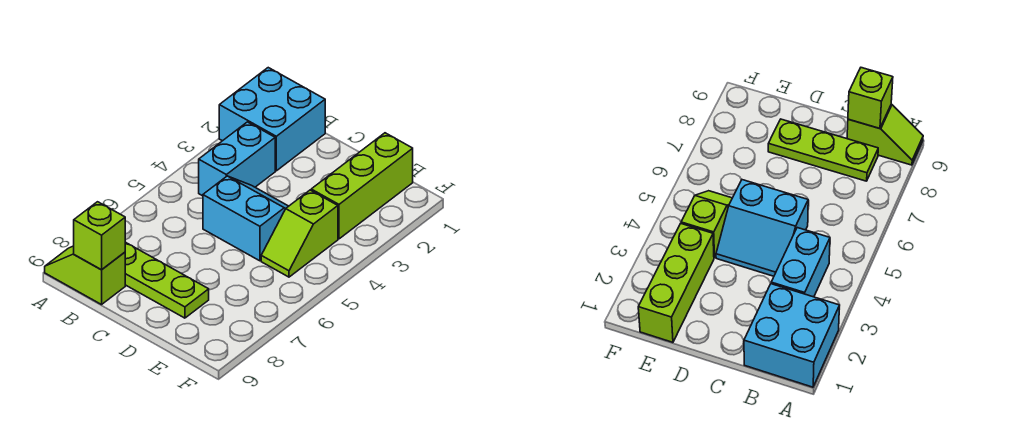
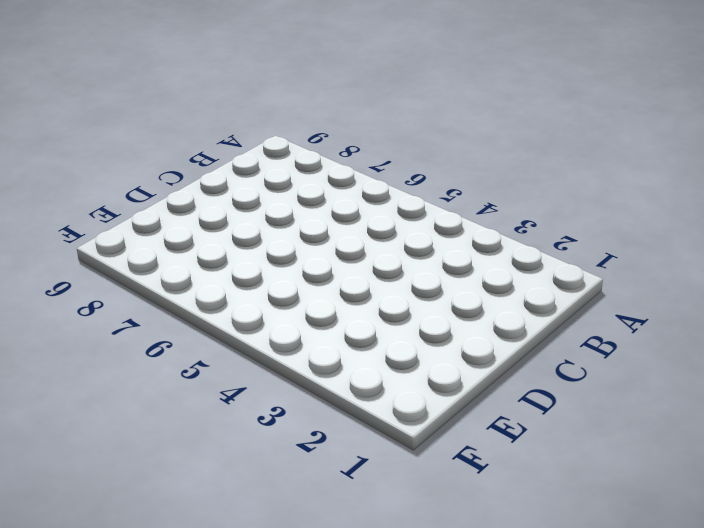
none -> cyan 2x2 brick [219,68,325,171]
none -> lime 1x2 slope [45,246,125,305]

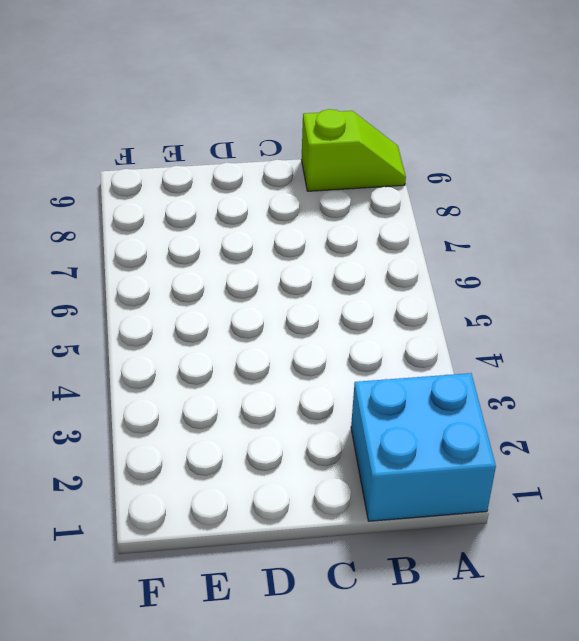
none -> cyan 1x2 brick [199,122,275,196]
none -> lime 1x3 plate [125,242,209,318]

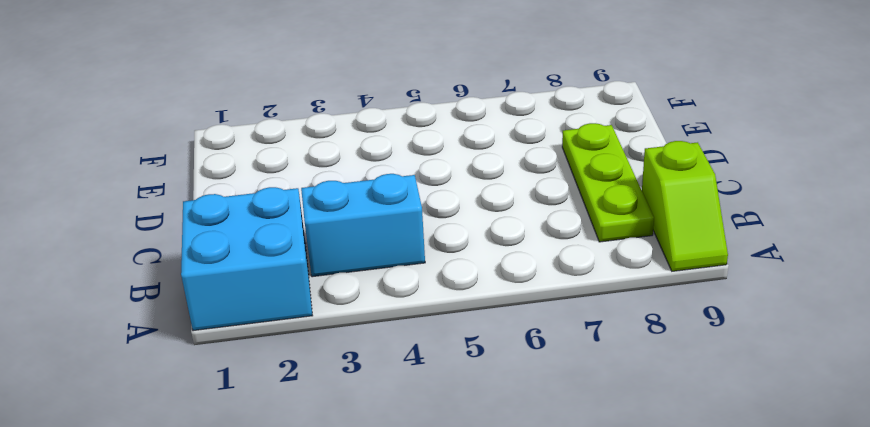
none -> cyan 2x2 slope [203,176,288,261]
none -> lime 1x3 brick [311,133,413,239]

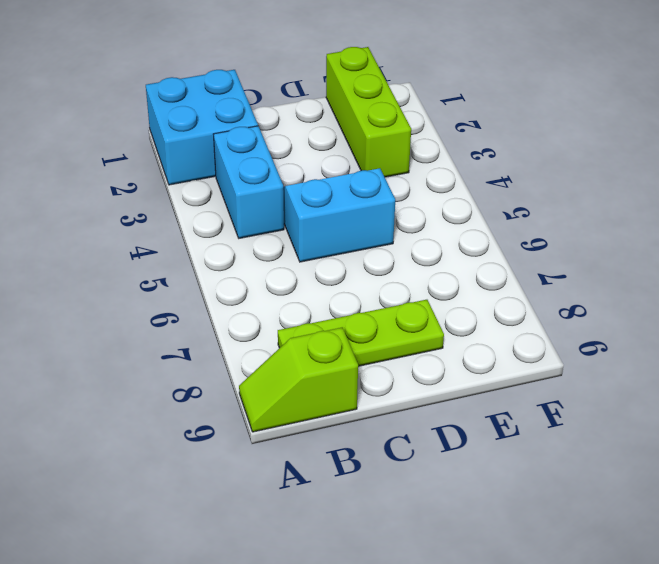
none -> lime 1x2 slope [261,190,338,277]
none -> lime 1x1 brick [74,202,125,270]

